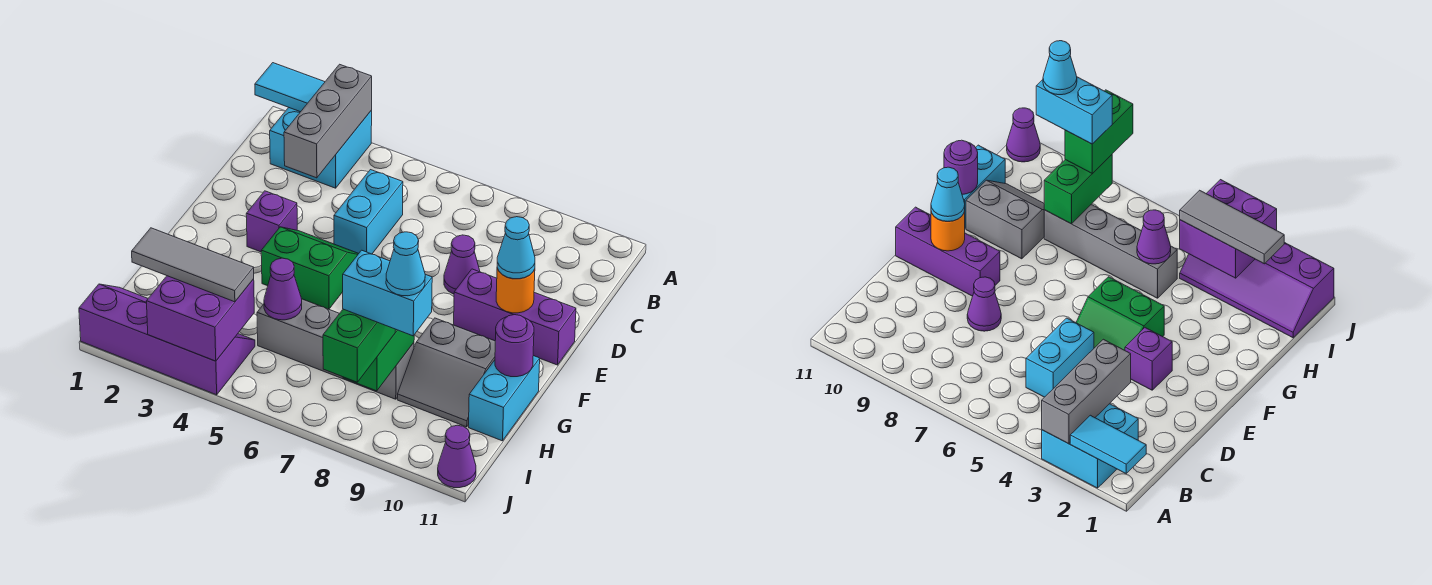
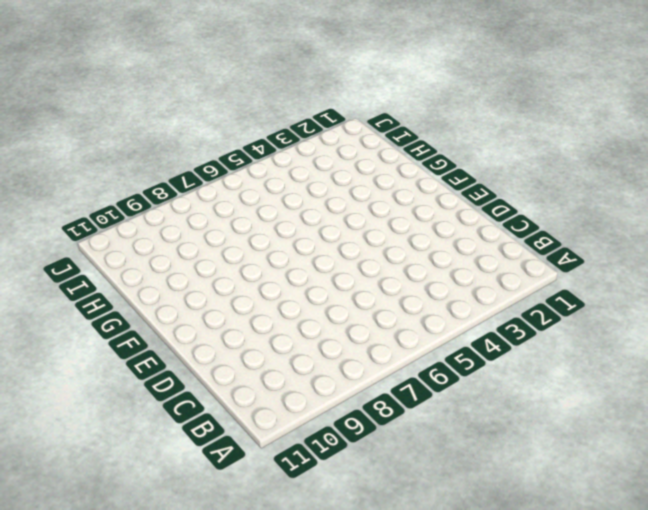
none -> cyan 2x2 brick [270,108,372,188]
none -> cyan 1x2 brick [334,170,403,254]
none -> purple 1x1 cone [444,235,480,294]

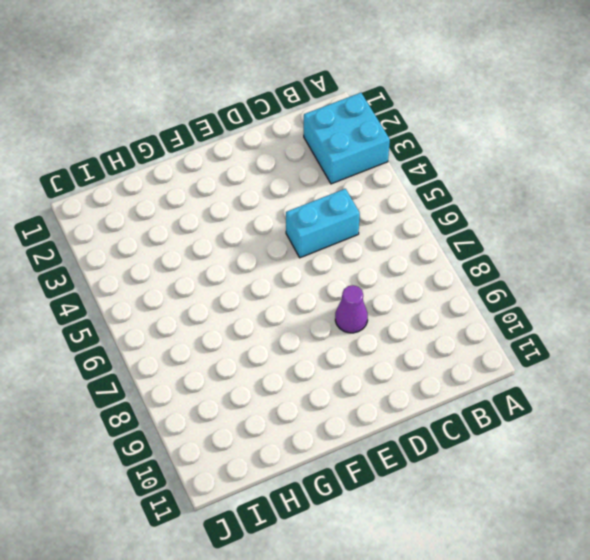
none -> purple 1x1 brick [246,191,297,252]
none -> green 2x2 slope [261,227,359,309]
none -> purple 1x3 brick [454,269,576,365]

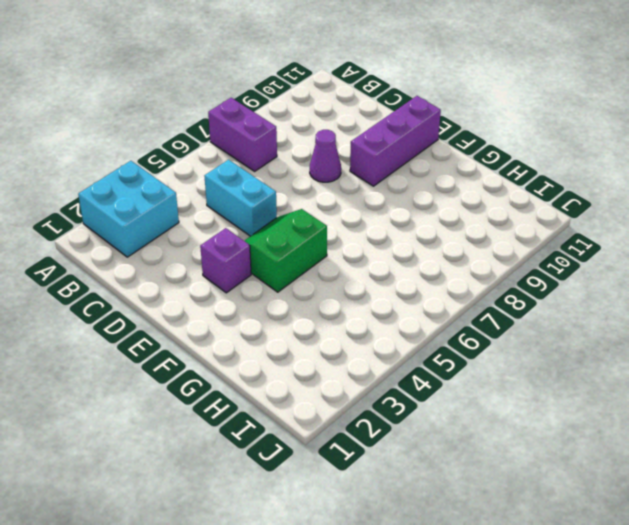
purple 1x2 brick [208,98,277,171] -> none
none -> grey 2x2 slope [397,318,495,427]
none -> cyan 1x2 brick [469,356,540,441]
none -> grey 1x4 brick [257,299,414,399]

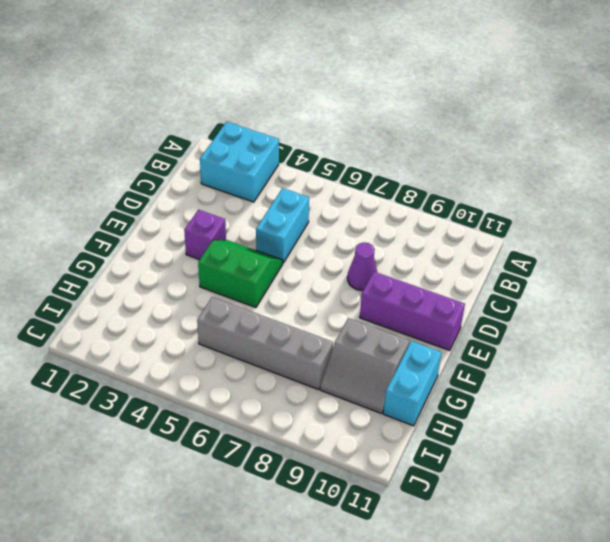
none -> purple 2x4 slope [79,284,255,395]
none -> purple 1x1 cone [438,425,476,488]
none -> cyan 1x2 tile [255,63,325,112]

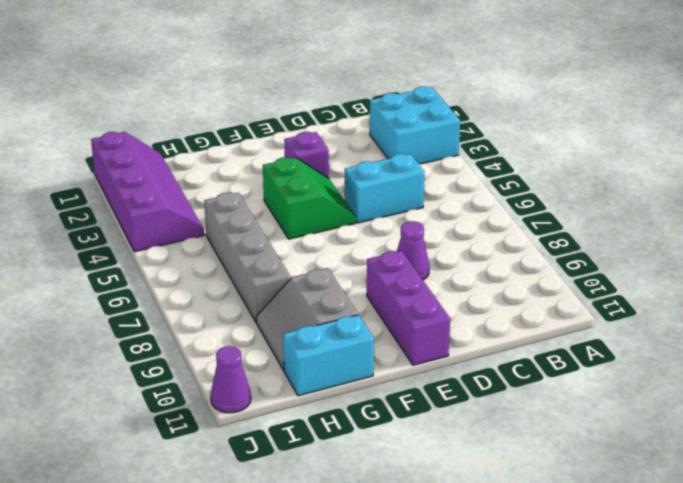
none -> cyan 1x2 tile [255,63,325,112]
none -> grey 1x3 brick [284,64,372,178]
none -> orange 1x1 round brick [496,268,535,313]

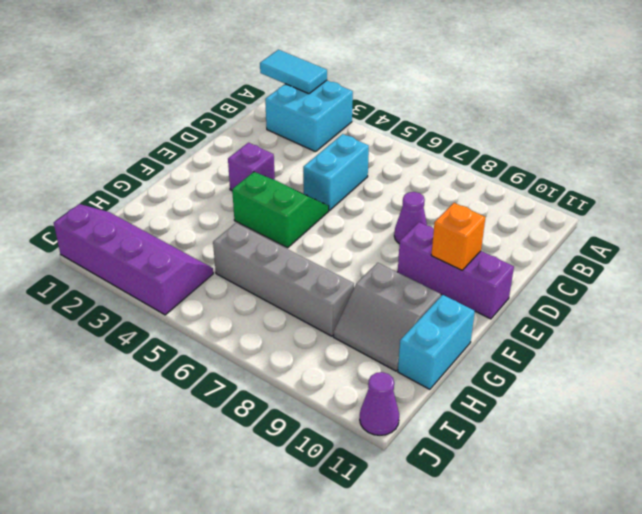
orange 1x1 brick [431,203,485,270] -> orange 1x1 round brick [496,268,535,313]
none -> grey 1x3 brick [284,64,372,178]
none -> purple 1x1 round brick [495,315,534,377]
none -> purple 1x1 cone [264,258,302,320]

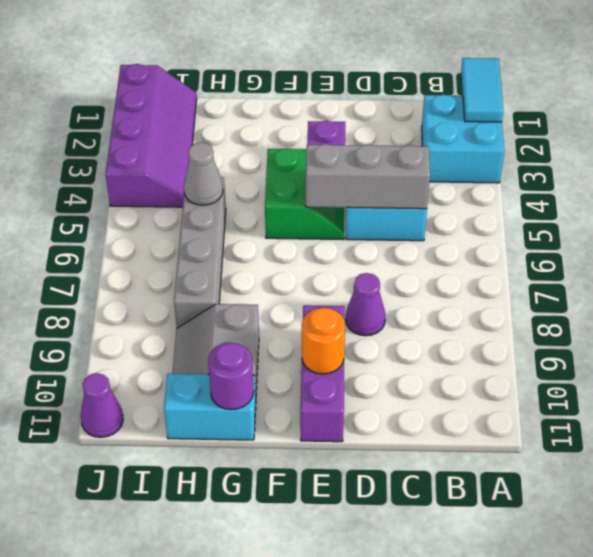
grey 1x3 brick [306,144,430,209] -> grey 1x3 brick moved to [284,64,372,178]
grey 1x1 cone [184,142,223,205] -> purple 1x1 cone [264,258,302,320]
none -> green 1x2 brick [343,329,414,391]
none -> purple 2x2 brick [146,276,254,361]
none -> cyan 1x1 cone [497,217,535,279]

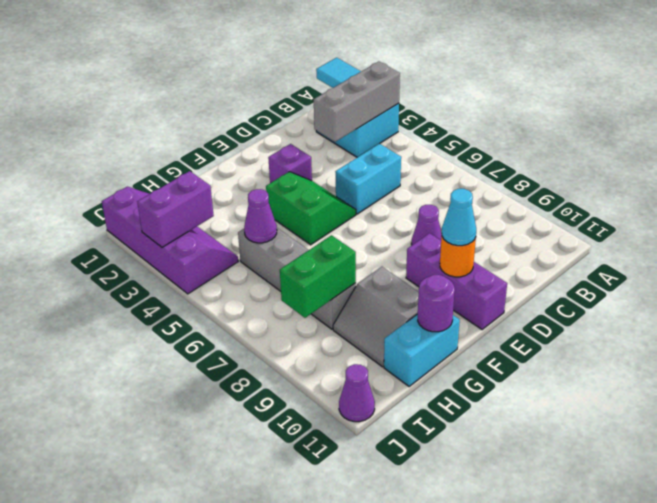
purple 1x2 brick [137,171,214,247] -> purple 2x2 brick [146,276,254,361]
none -> grey 1x3 tile [132,228,254,302]
none -> green 1x2 brick [323,309,395,382]
none -> cyan 1x2 brick [343,250,432,336]

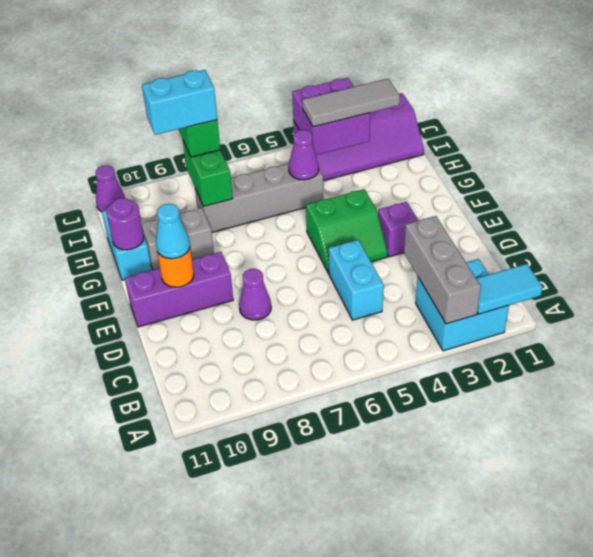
none -> cyan 1x1 cone [386,232,425,296]

